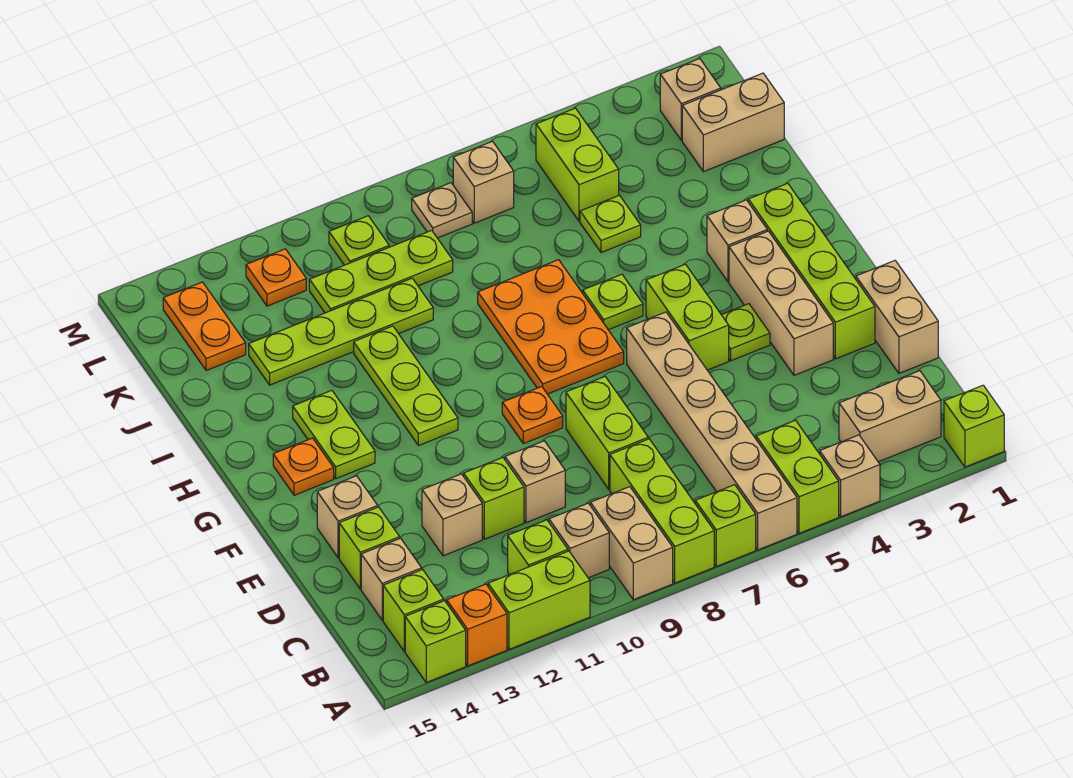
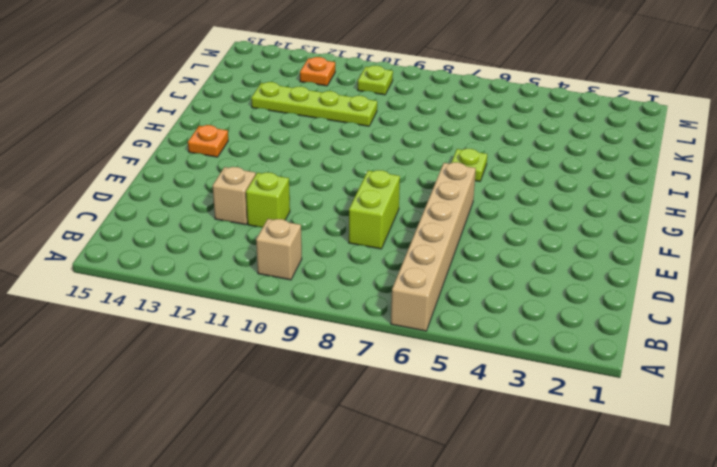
none -> lime 1x1 brick [944,385,1004,467]
none -> tan 1x1 brick [820,435,880,517]
none -> lime 1x2 brick [756,420,839,533]
none -> lime 1x1 brick [695,485,756,566]

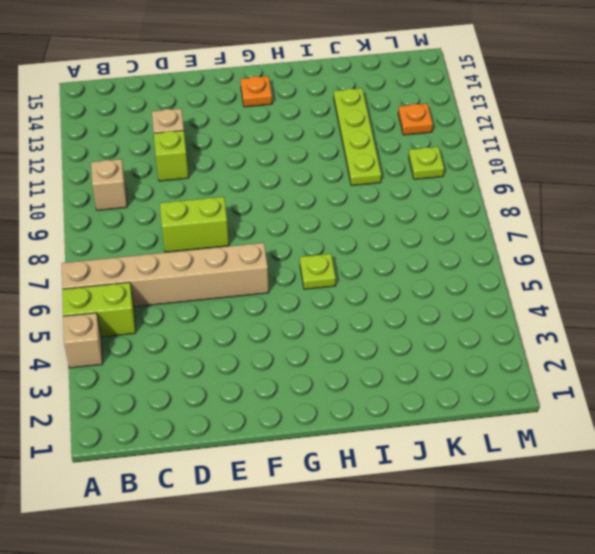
none -> lime 1x1 brick [944,385,1004,467]
none -> lime 1x1 brick [695,485,756,566]
none -> lime 1x3 brick [610,439,714,583]
none -> tan 1x2 brick [590,487,673,600]

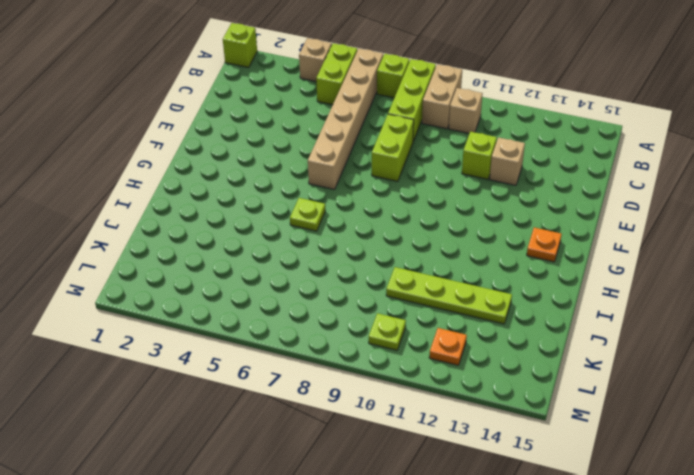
none -> lime 1x2 brick [488,551,590,649]
none -> orange 1x1 brick [447,584,507,666]
none -> lime 1x1 brick [405,601,466,682]
none -> tan 1x2 brick [839,371,941,462]

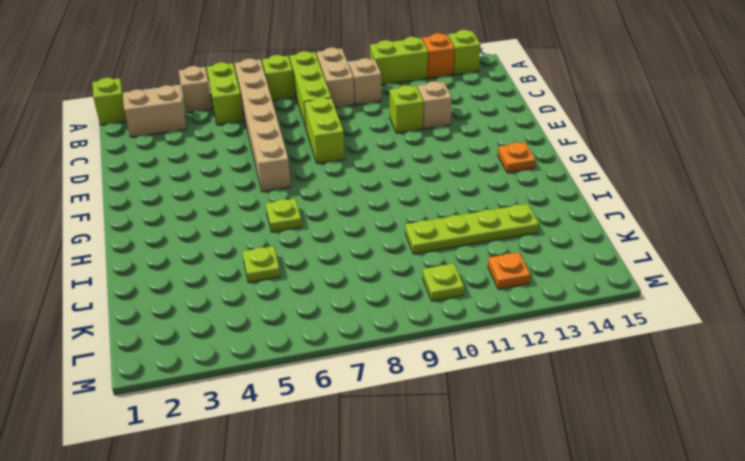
none -> lime 1x1 brick [508,520,568,575]
none -> lime 1x1 brick [383,570,444,651]
none -> tan 1x1 brick [361,538,422,620]
none -> tan 1x2 brick [856,261,938,373]

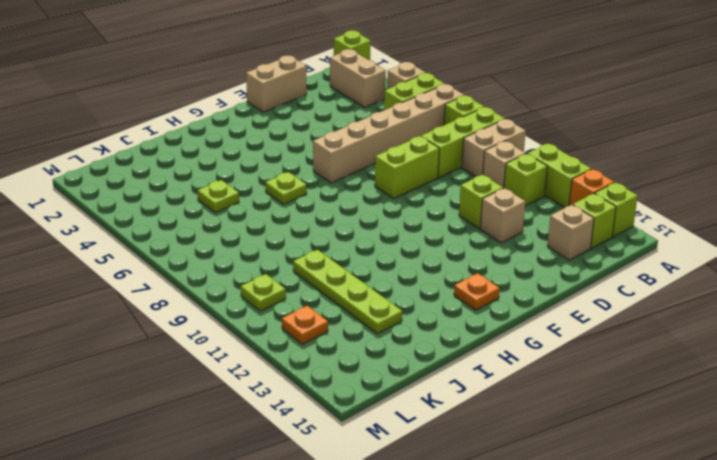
none -> tan 1x1 brick [505,441,565,523]
none -> lime 1x1 brick [339,507,400,589]
none -> lime 1x4 brick [748,183,875,359]
none -> tan 1x3 brick [729,231,833,375]

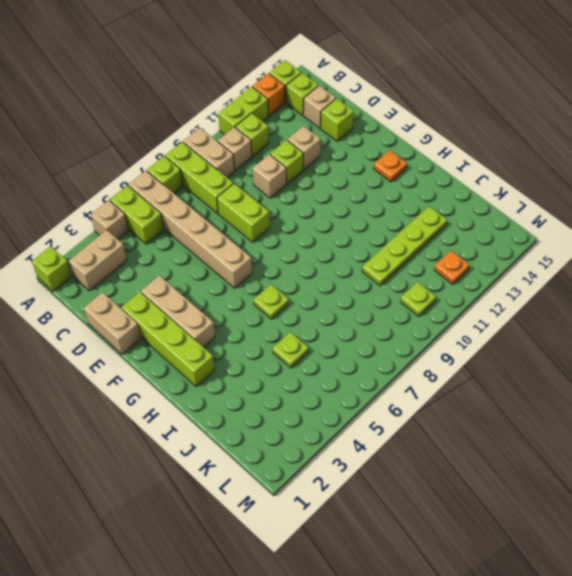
none -> tan 1x1 brick [317,476,378,558]
none -> lime 1x1 plate [722,304,770,361]
none -> lime 1x2 brick [646,264,729,370]
none -> orange 1x1 plate [502,387,563,444]

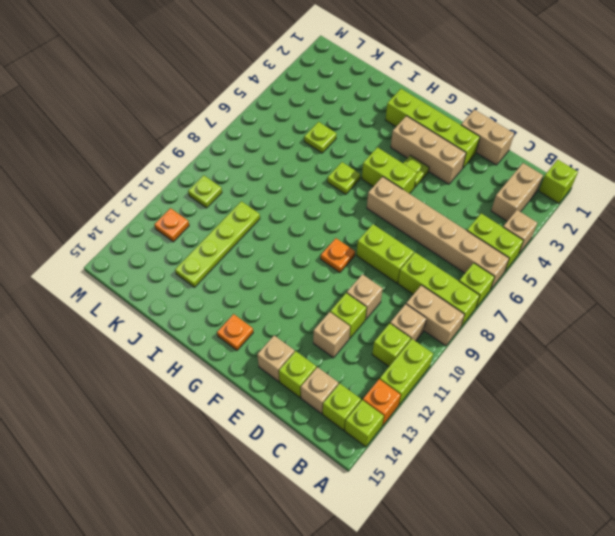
none -> orange 2x3 plate [478,260,624,394]
none -> lime 1x3 plate [354,326,458,446]
none -> lime 1x2 plate [293,390,375,479]
none -> tan 1x1 brick [707,200,767,282]

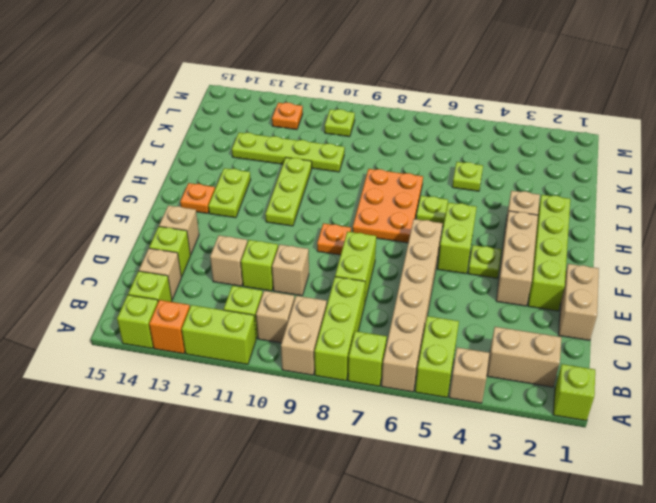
none -> tan 1x2 brick [682,73,784,172]
none -> lime 1x2 brick [536,108,619,221]
none -> lime 1x3 plate [309,230,453,313]
none -> orange 1x2 plate [163,282,246,371]

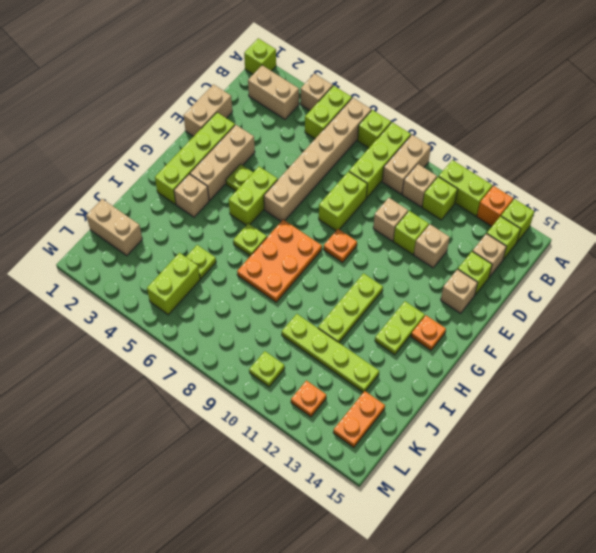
none -> lime 1x3 plate [309,230,453,313]
none -> tan 1x1 brick [660,59,721,140]
none -> tan 1x1 brick [453,141,514,223]
none -> tan 1x1 plate [412,183,472,238]

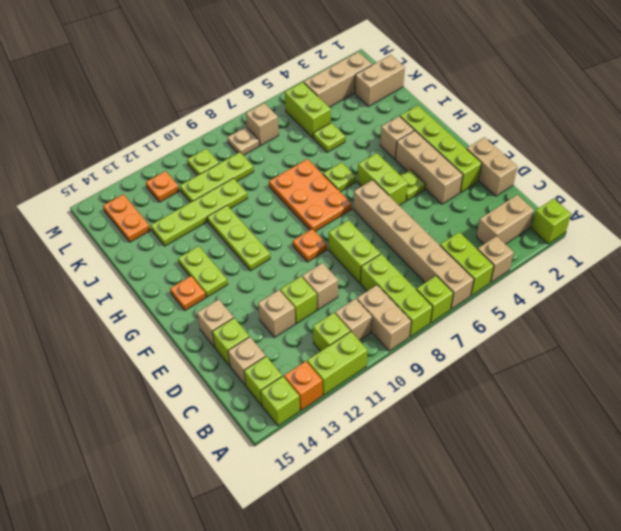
tan 1x3 brick [304,52,372,107] -> tan 1x1 brick [660,59,721,140]

